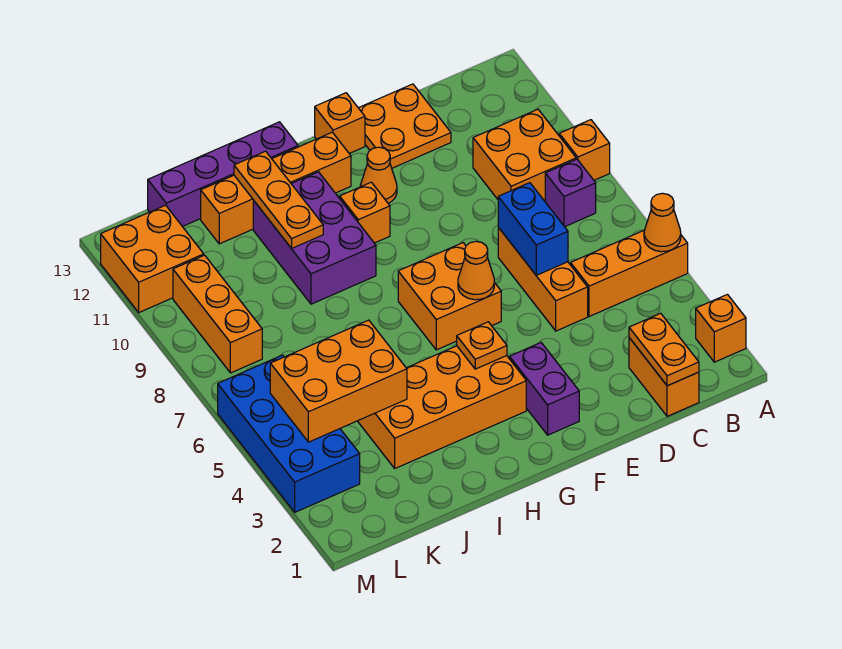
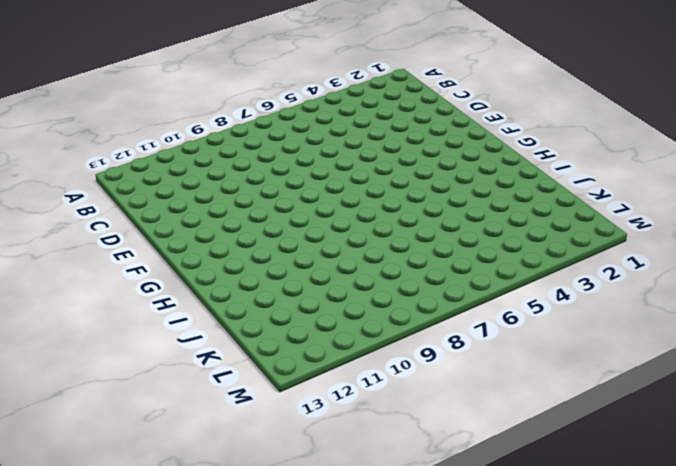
none -> orange 1x1 brick [696,294,746,362]
none -> orange 1x3 brick [571,231,688,317]
none -> orange 1x1 brick [559,120,610,180]

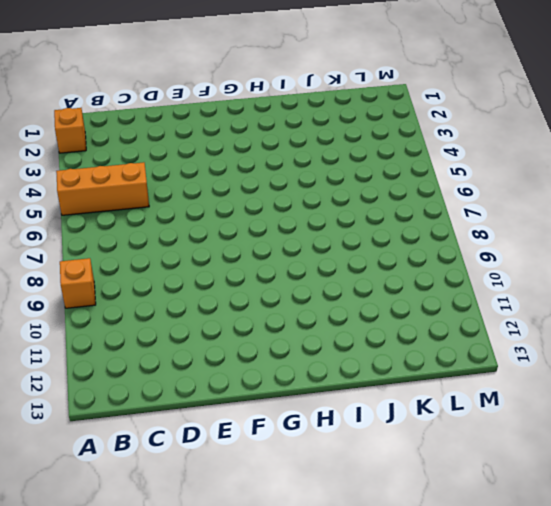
none -> purple 1x1 brick [545,159,596,227]
none -> orange 2x2 brick [473,109,576,201]
none -> orange 1x2 brick [629,338,699,416]

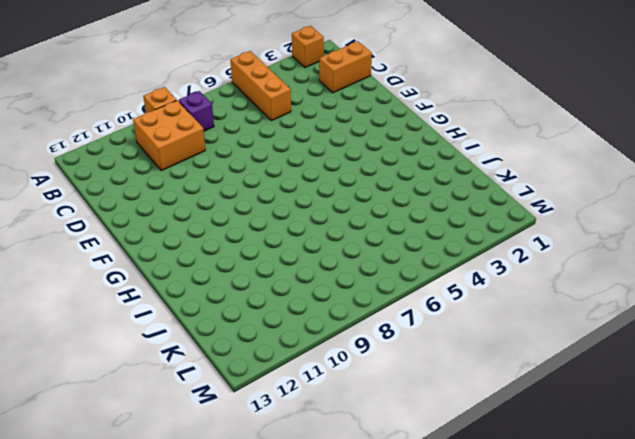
none -> orange 1x3 brick [498,228,588,331]
none -> orange 2x2 plate [359,84,451,168]
none -> purple 1x2 brick [510,343,579,435]

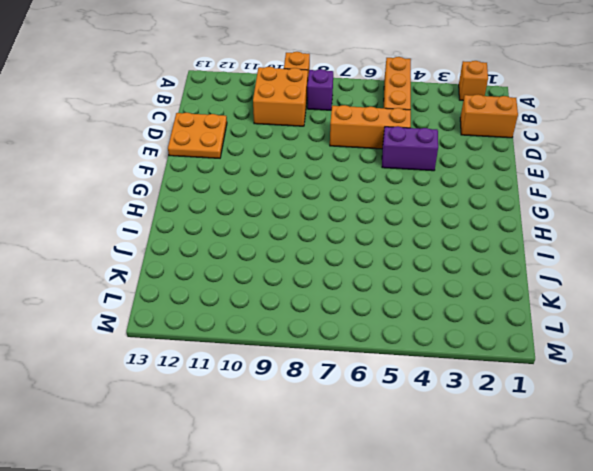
purple 1x2 brick [382,126,438,171] -> purple 1x2 brick moved to [510,343,579,435]
none -> orange 2x2 brick [398,243,501,350]
none -> orange 1x1 cone [360,147,397,203]
none -> orange 1x1 brick [315,93,365,153]

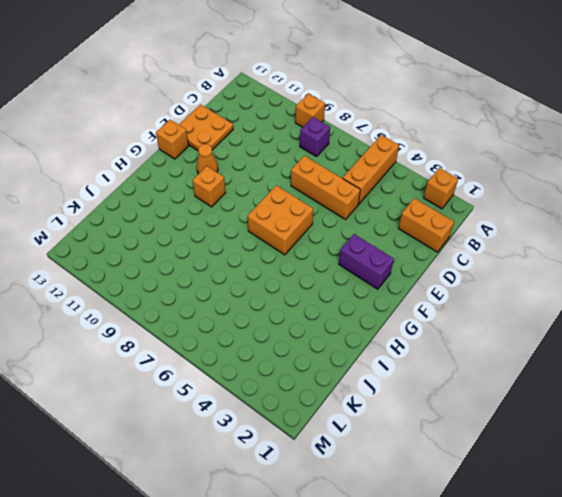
none -> orange 2x2 brick [473,109,576,201]
none -> orange 2x4 brick [358,346,526,468]
none -> orange 1x4 brick [201,132,351,244]

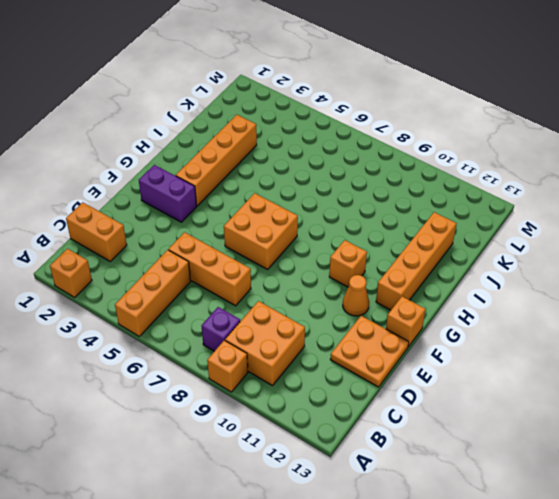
orange 1x4 brick [176,115,257,206] -> orange 2x4 brick [358,346,526,468]
none -> purple 2x3 brick [253,172,376,304]
none -> purple 1x4 brick [148,122,298,227]
none -> blue 2x4 brick [218,355,360,512]

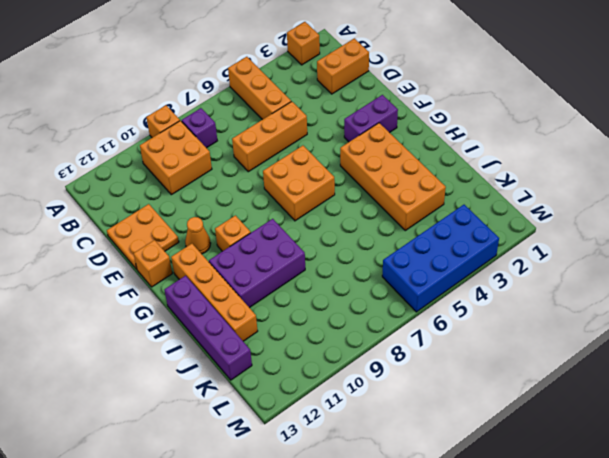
none -> orange 1x3 brick [173,255,262,373]
none -> orange 2x2 brick [101,205,204,312]
none -> orange 1x1 cone [644,193,681,252]

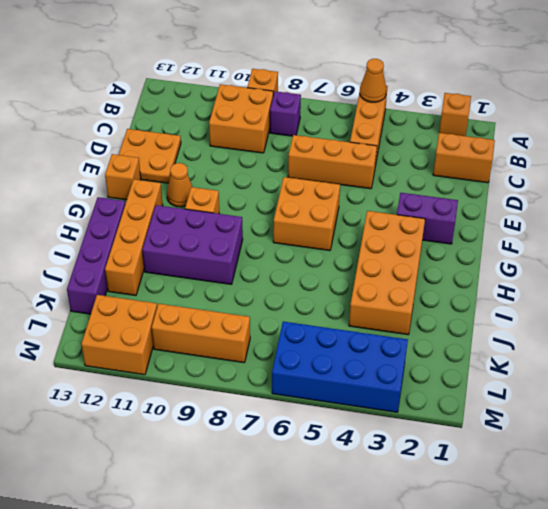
none -> orange 1x2 plate [629,313,699,386]
none -> blue 1x2 brick [498,183,568,275]
none -> orange 1x1 cone [458,241,494,300]

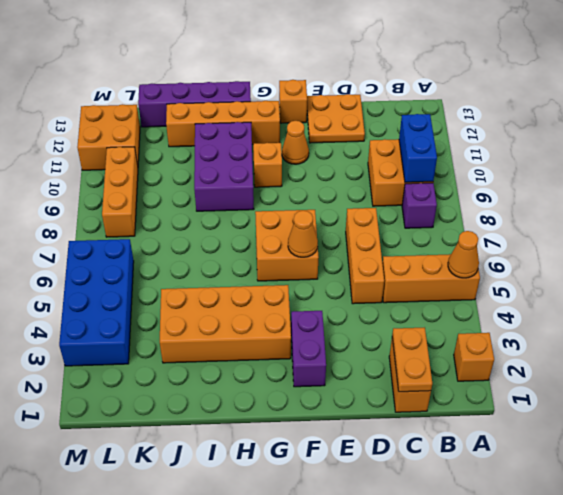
blue 1x2 brick [399,114,437,182] -> blue 1x2 brick moved to [498,183,568,275]
none -> orange 1x1 brick [559,120,610,180]
none -> orange 1x1 plate [457,322,507,369]
none -> orange 1x3 plate [234,151,323,249]

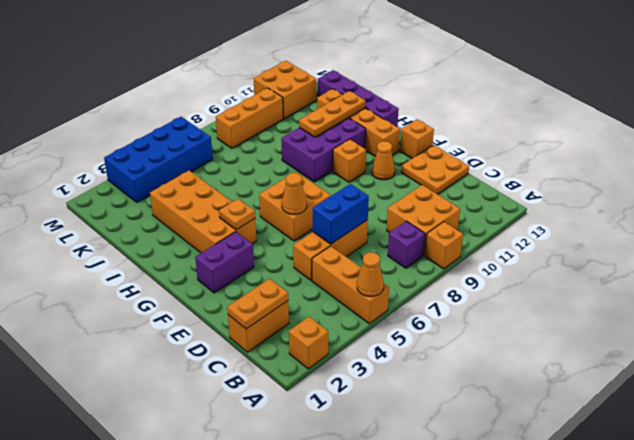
none -> orange 2x3 brick [270,320,407,442]

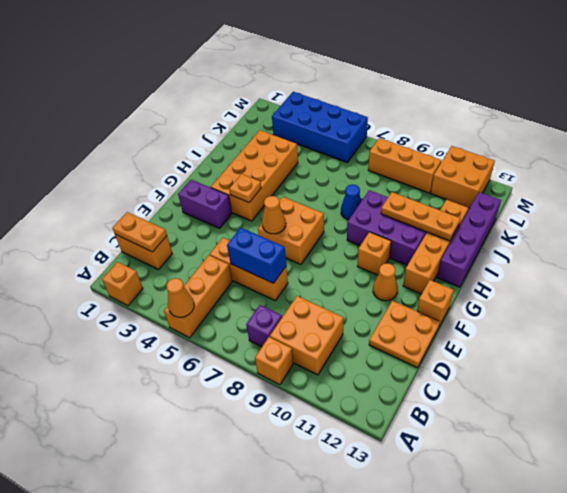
blue 1x1 cone [341,184,361,220] -> none
none -> orange 2x3 brick [270,320,407,442]

